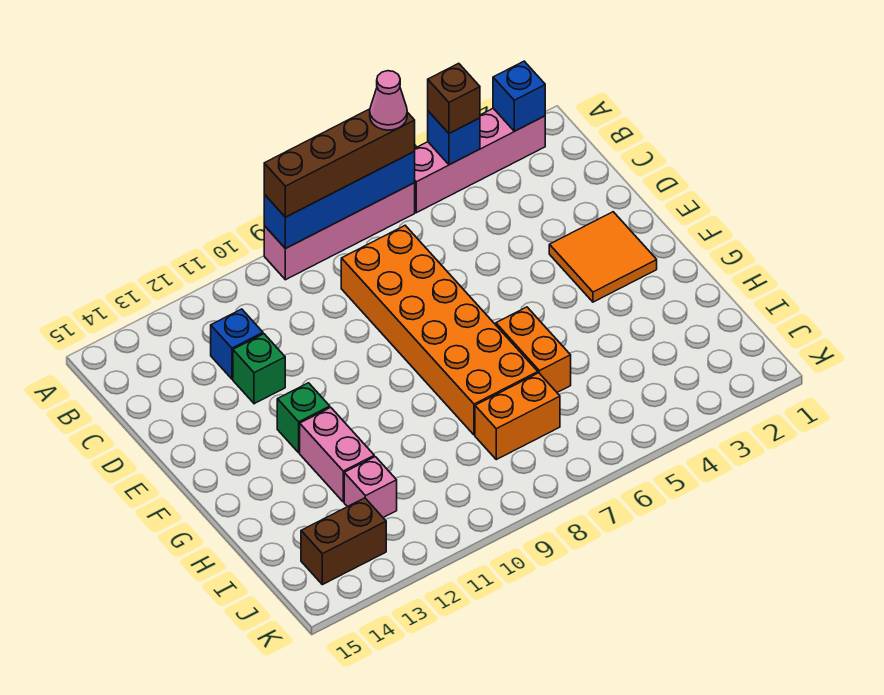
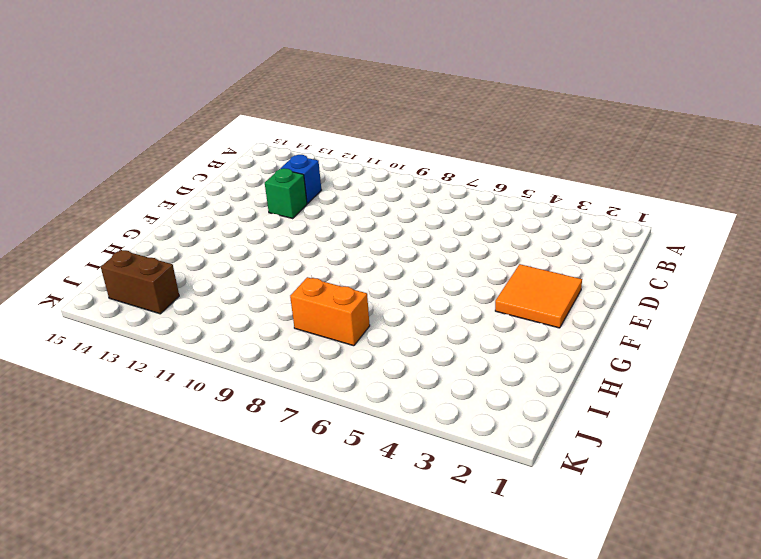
none -> pink 1x4 brick [414,108,545,213]
none -> pink 1x4 brick [264,183,415,280]
none -> orange 2x6 brick [341,226,538,435]

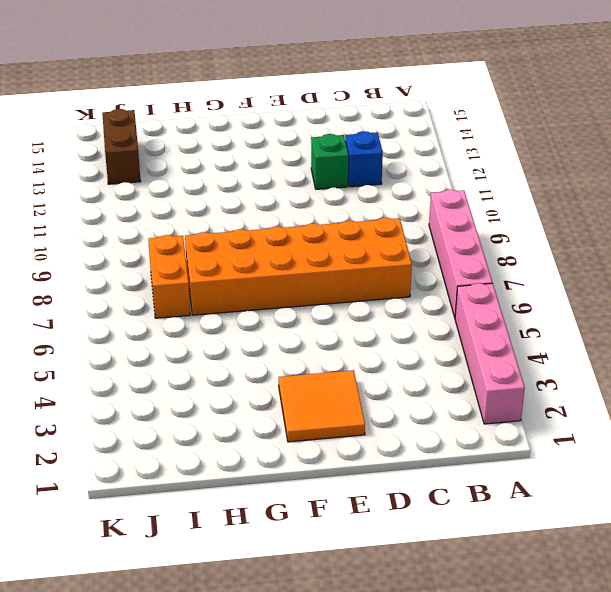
none -> green 1x1 brick [277,383,330,453]
none -> orange 1x2 brick [496,307,571,392]
none -> pink 1x2 brick [300,407,374,502]

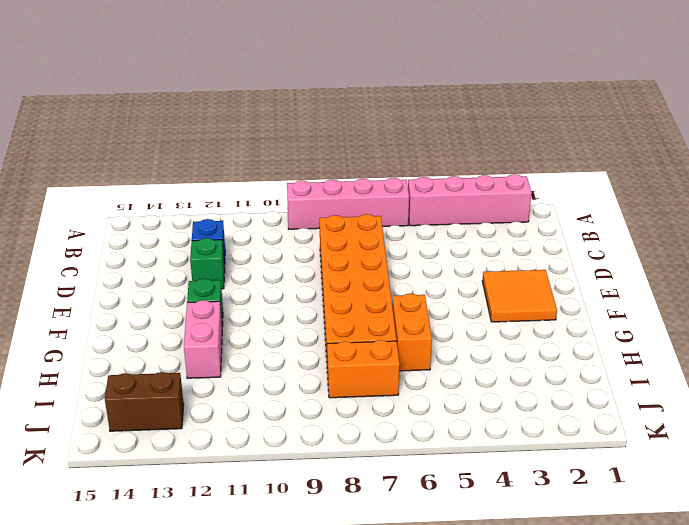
none -> pink 1x1 brick [344,457,397,518]
none -> blue 1x1 brick [493,61,545,131]
none -> blue 1x1 brick [428,111,480,165]

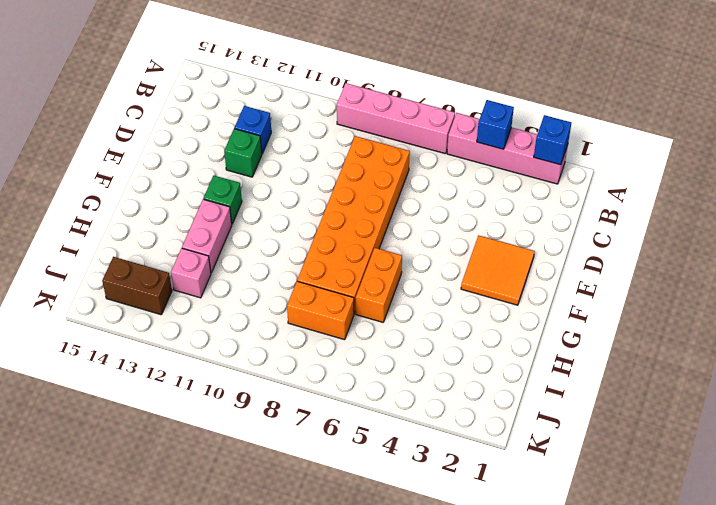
none -> blue 1x4 brick [264,152,415,249]
none -> brown 1x1 brick [428,63,480,133]
none -> brown 1x4 brick [264,109,415,217]

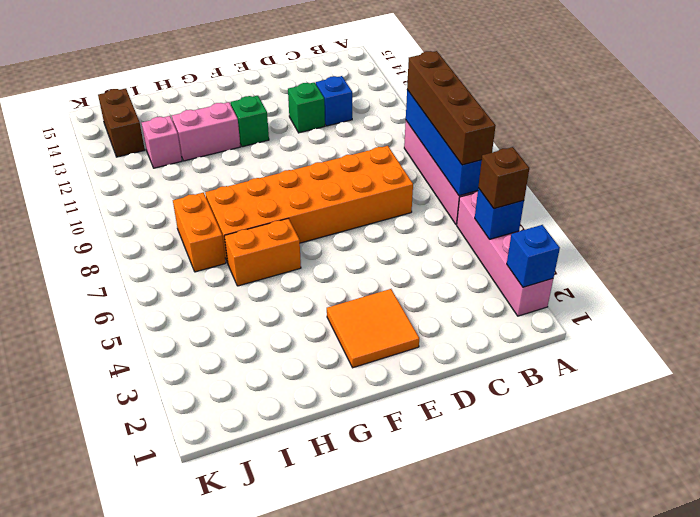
none -> pink 1x1 cone [370,71,407,130]

